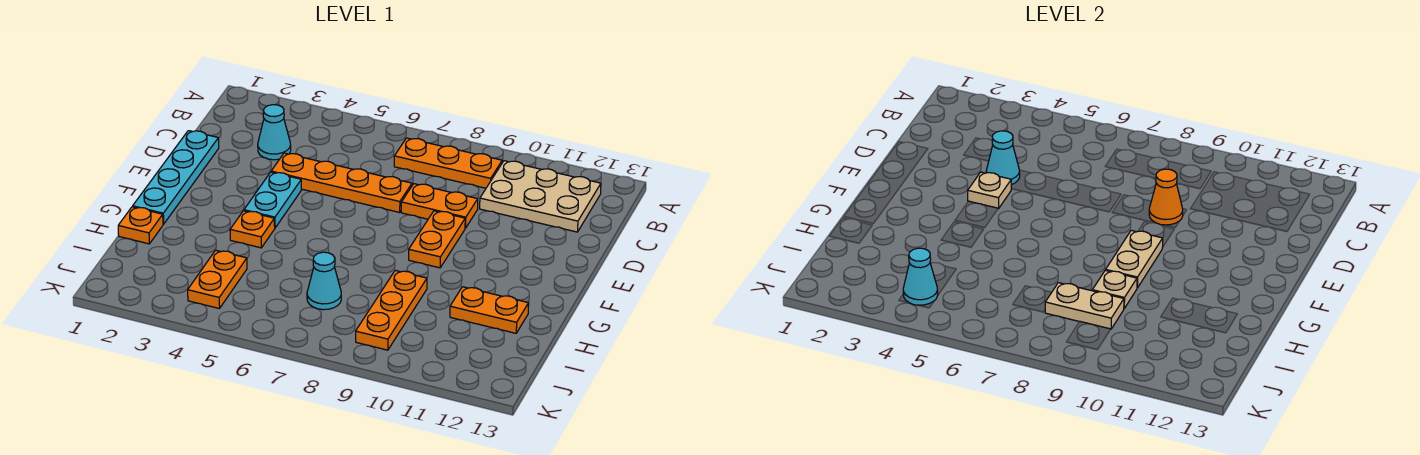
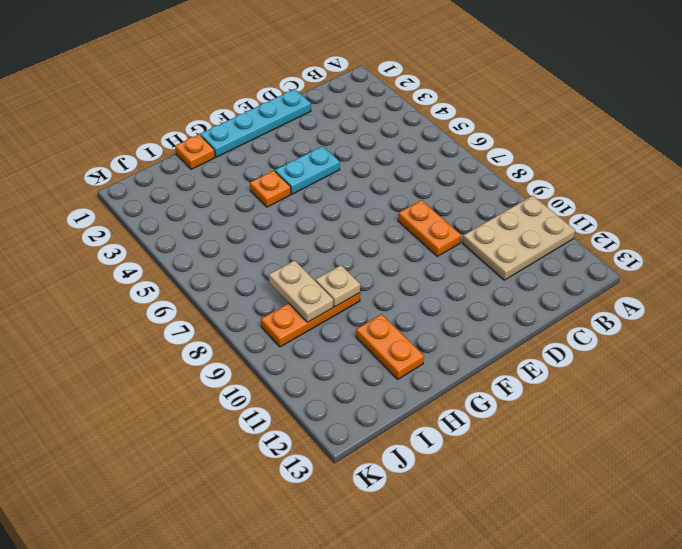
tan 2x3 plate [463,196,575,280] -> tan 2x3 plate turned to [480,161,601,232]
none -> orange 1x3 plate [394,138,502,188]
none -> cyan 1x1 cone [258,105,291,160]
none -> orange 1x4 plate [271,153,412,212]

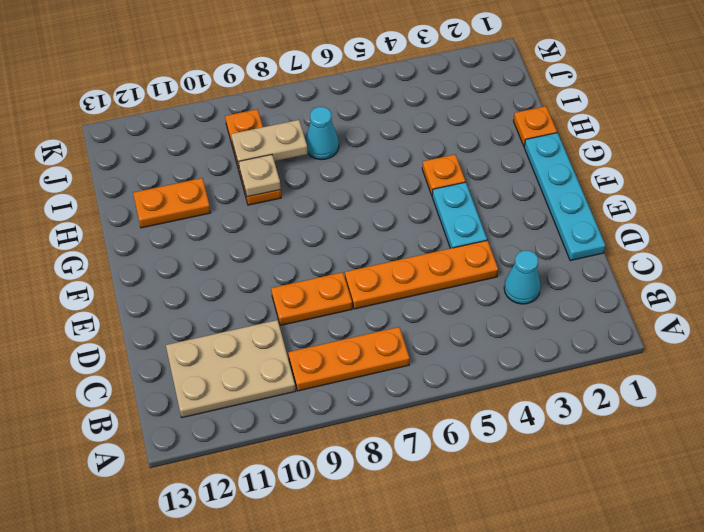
none -> orange 1x2 plate [409,211,465,268]
none -> orange 1x2 plate [188,250,247,309]
none -> cyan 1x1 cone [986,131,1020,185]

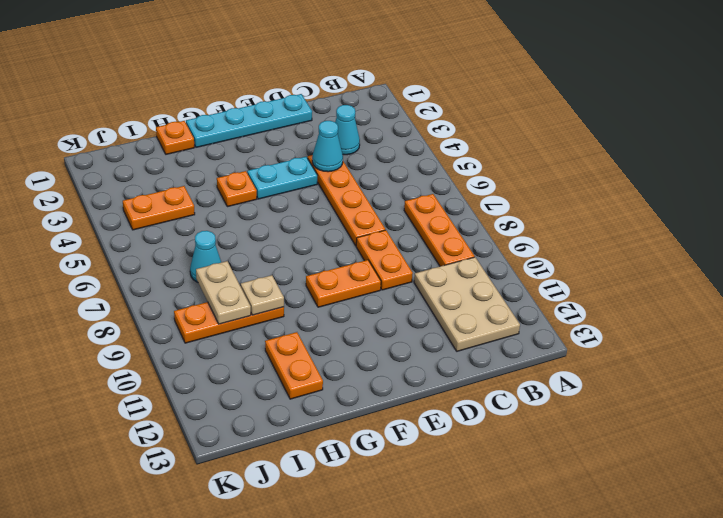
none -> orange 1x1 cone [1149,169,1183,225]
none -> tan 1x1 plate [968,172,1011,209]
none -> tan 1x2 plate [1106,230,1163,288]

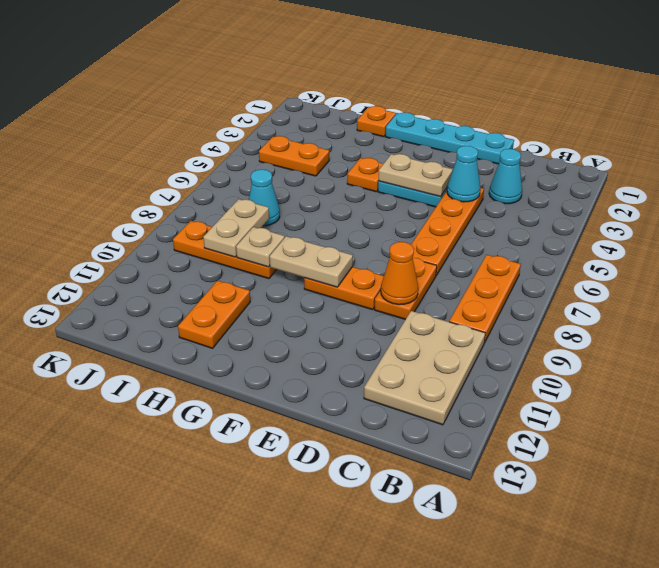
tan 1x2 plate [378,154,453,197] -> tan 1x1 plate [968,172,1011,209]
none -> cyan 1x1 cone [903,248,938,305]

